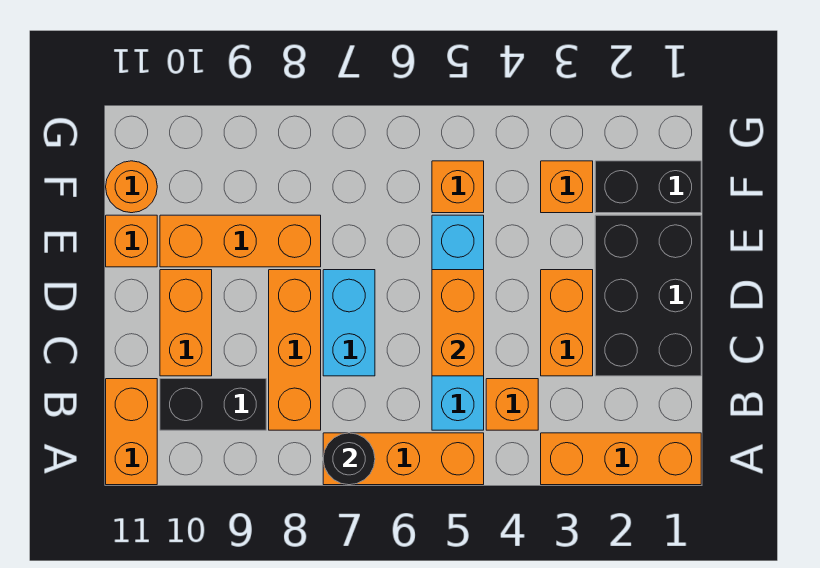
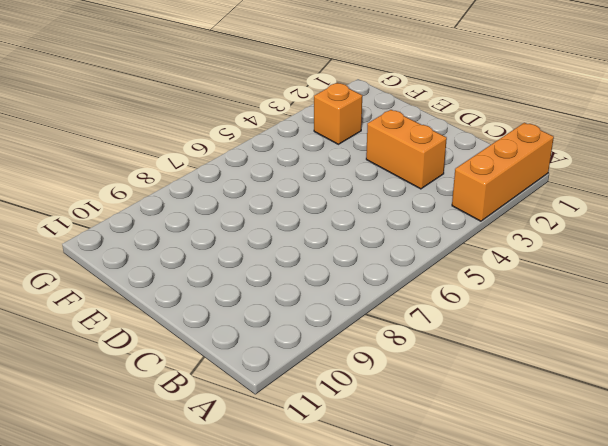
none -> orange 1x3 brick [323,433,484,485]
none -> orange 1x2 brick [106,379,157,485]
none -> orange 1x1 brick [486,379,538,430]

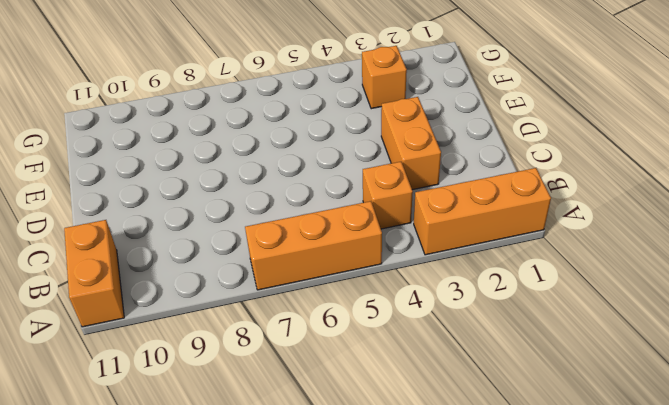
none -> cyan 1x4 brick [432,215,484,430]
none -> orange 1x3 brick [269,270,321,430]
none -> black 1x2 brick [160,379,266,430]

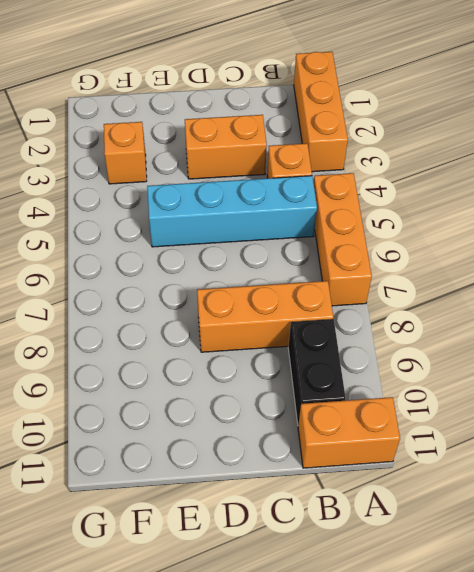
none -> black 2x3 brick [595,215,701,376]
none -> cyan 1x2 brick [323,270,375,376]
none -> orange 1x2 brick [160,270,212,376]

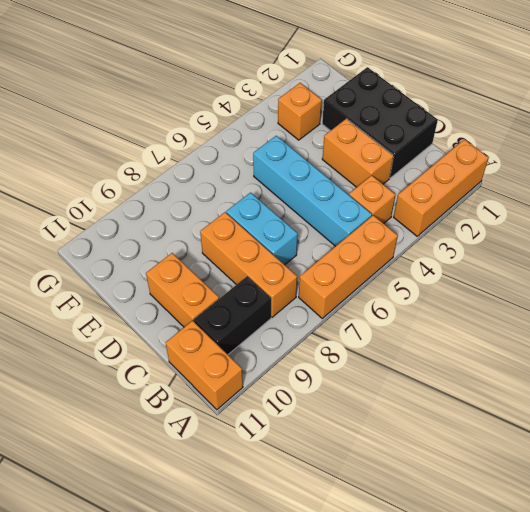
none -> orange 1x3 brick [160,215,321,267]
none -> orange 1x1 brick [106,215,157,267]
none -> black 1x2 brick [595,161,701,213]

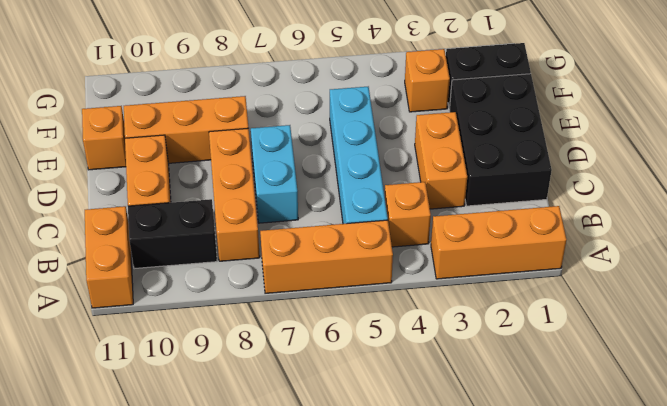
none -> orange 1x1 brick [432,161,484,213]
none -> orange 1x1 round brick [106,161,157,213]
none -> black 1x1 round brick [323,433,375,485]

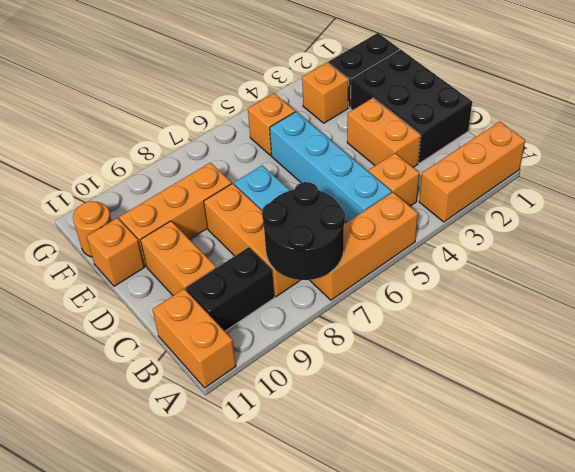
black 2x2 round brick [262,182,345,280] -> black 1x1 round brick [323,433,375,485]
none -> orange 1x2 brick [432,270,484,376]

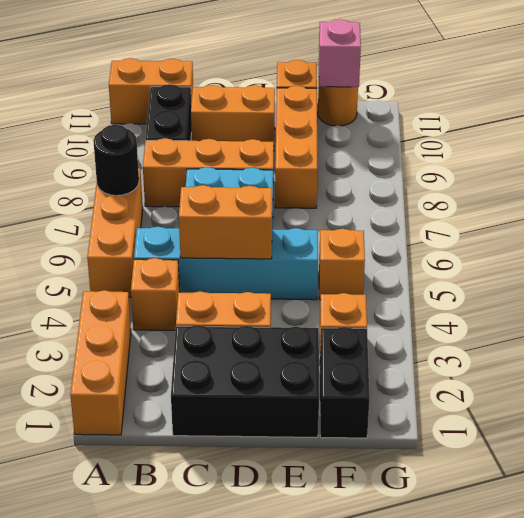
pink 1x1 brick [319,19,361,87] -> none

